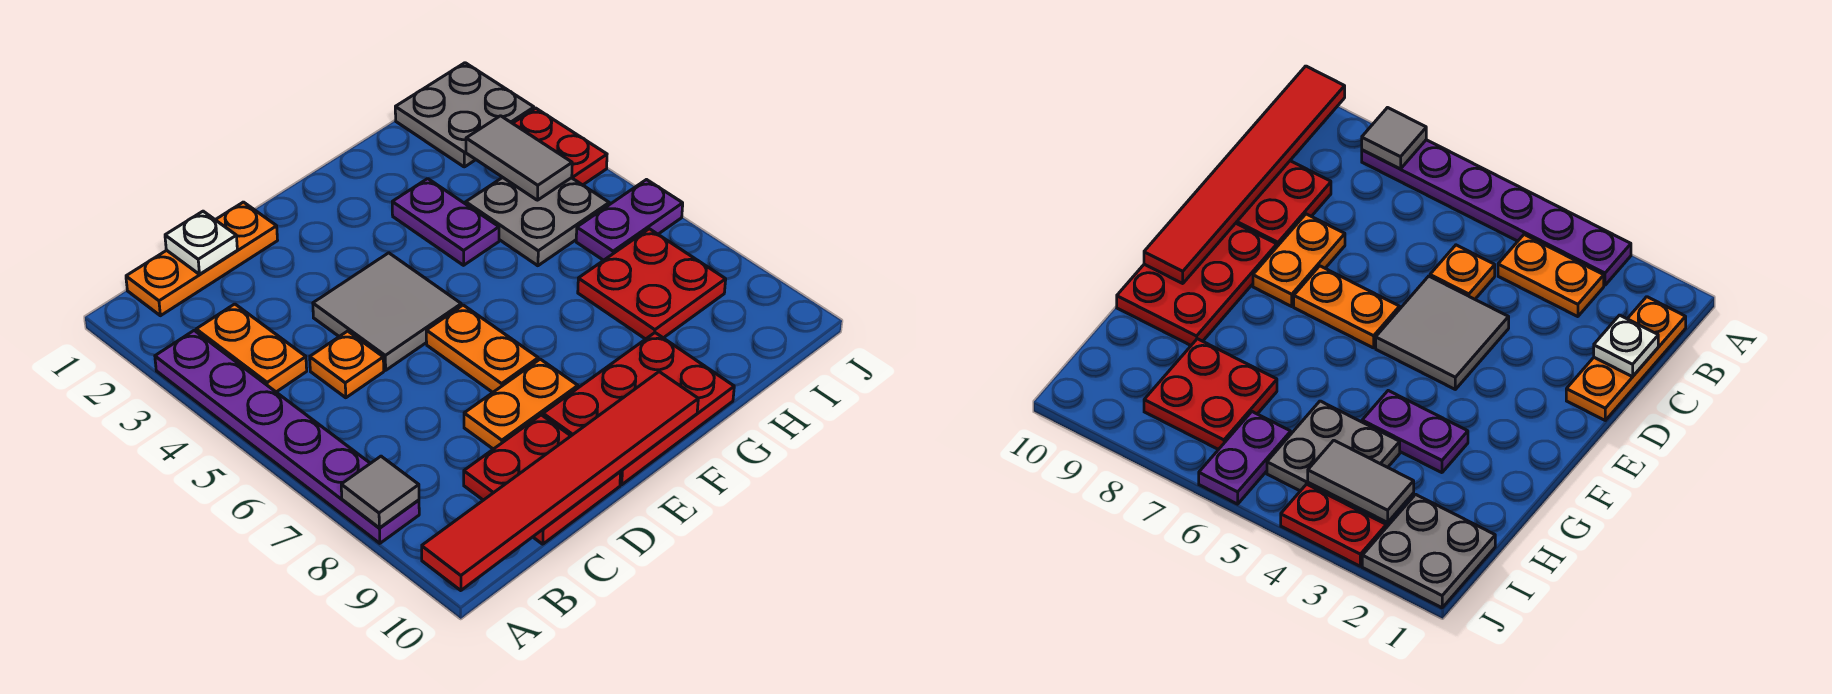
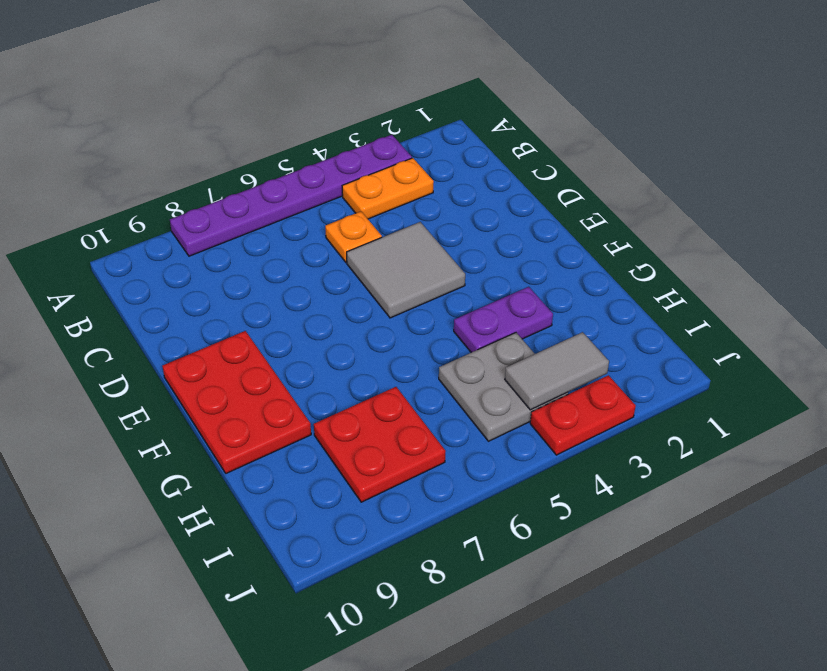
none -> orange 1x3 plate [126,202,278,316]
none -> red 2x2 plate [464,415,621,544]
none -> orange 1x2 plate [464,359,578,449]

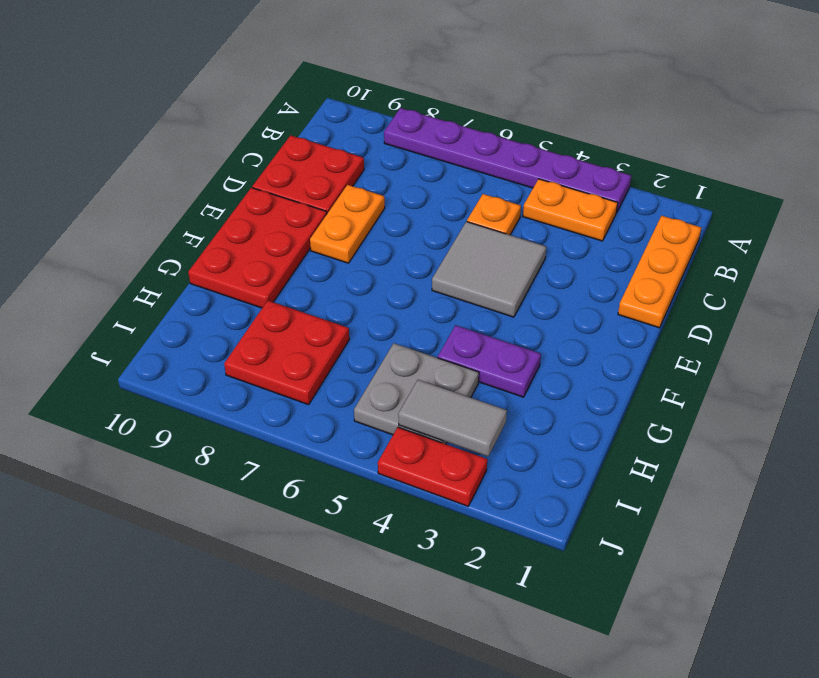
none -> orange 1x2 plate [426,305,538,392]
none -> grey 2x2 plate [395,63,534,167]
none -> purple 1x2 plate [576,180,683,260]

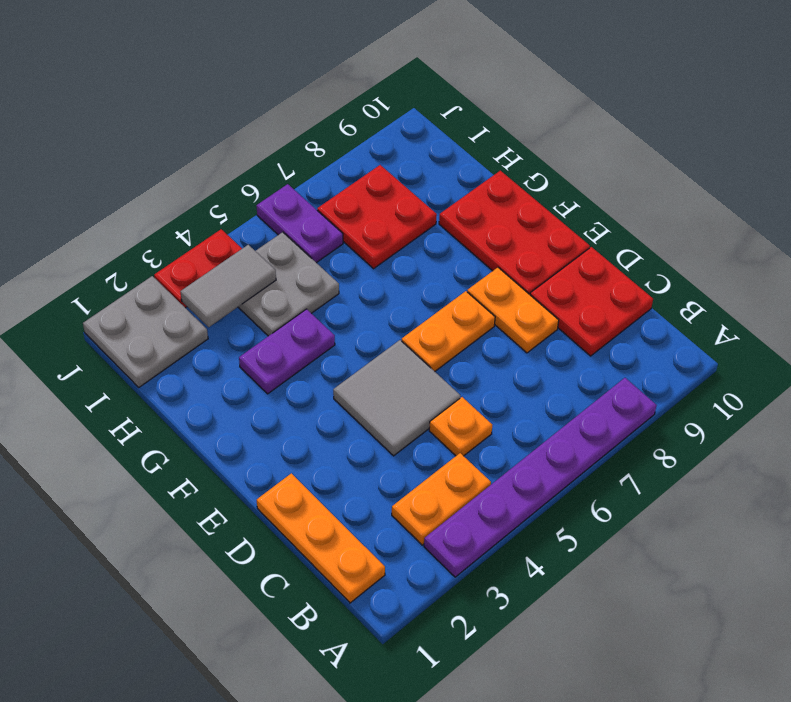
none -> grey 1x1 tile [341,456,419,528]
none -> red 1x6 tile [422,372,698,591]
none -> white 1x1 plate [165,211,237,274]

